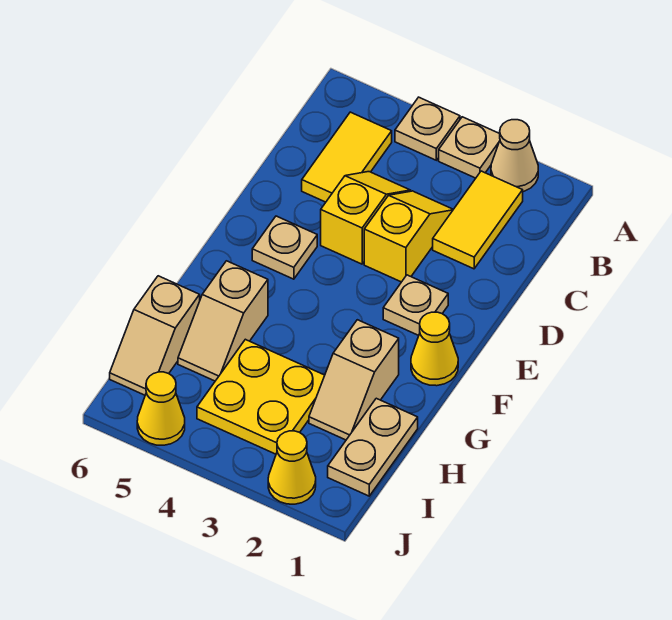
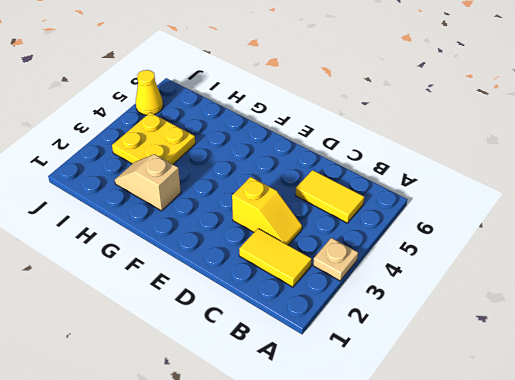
none -> tan 1x1 cone [491,120,538,192]
none -> tan 1x1 plate [395,97,460,160]
none -> yellow 1x2 slope [321,172,411,264]

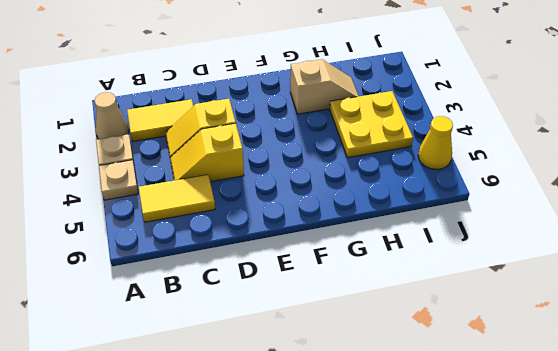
none -> tan 1x1 plate [383,275,448,335]
none -> tan 1x1 plate [252,216,317,279]
none -> yellow 1x1 cone [411,312,458,386]

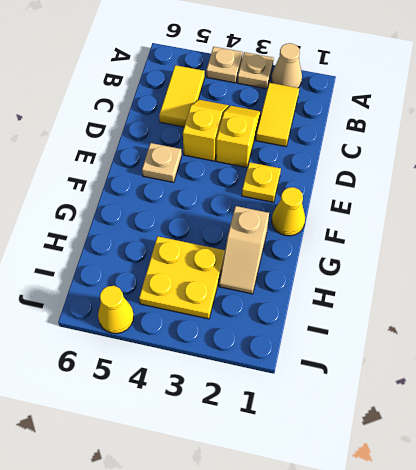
yellow 1x1 plate [242,162,281,202] -> tan 1x1 plate [383,275,448,335]
none -> tan 1x2 slope [178,261,268,381]
none -> tan 1x2 plate [328,398,418,496]
none -> tan 1x2 slope [110,276,200,395]

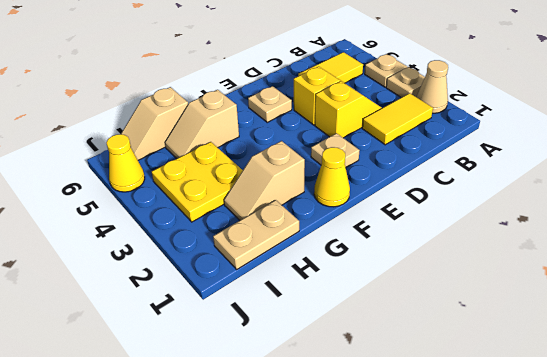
none -> yellow 1x1 cone [268,431,316,504]

